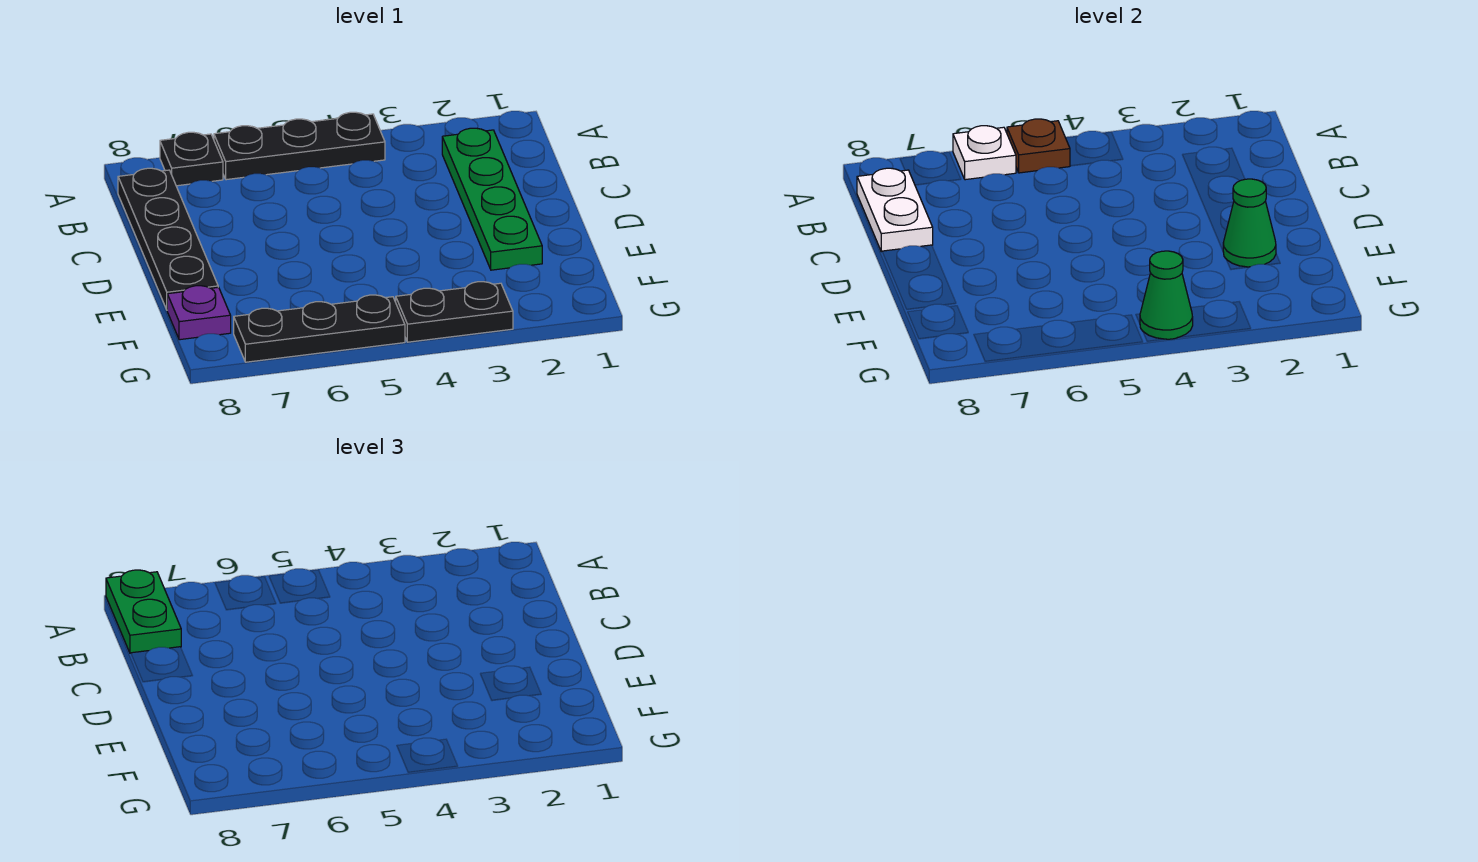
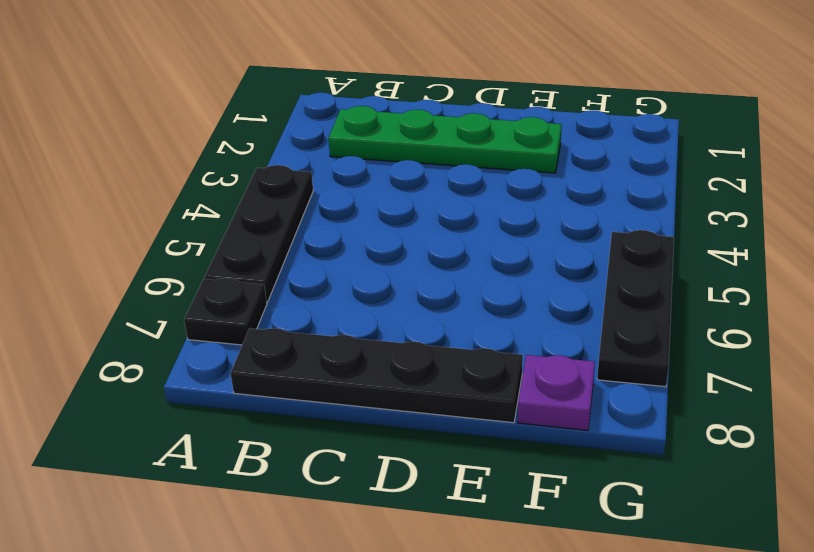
none -> black 1x2 plate [396,282,513,342]
none -> brown 1x1 plate [1007,119,1070,173]
none -> white 1x1 plate [953,126,1016,180]

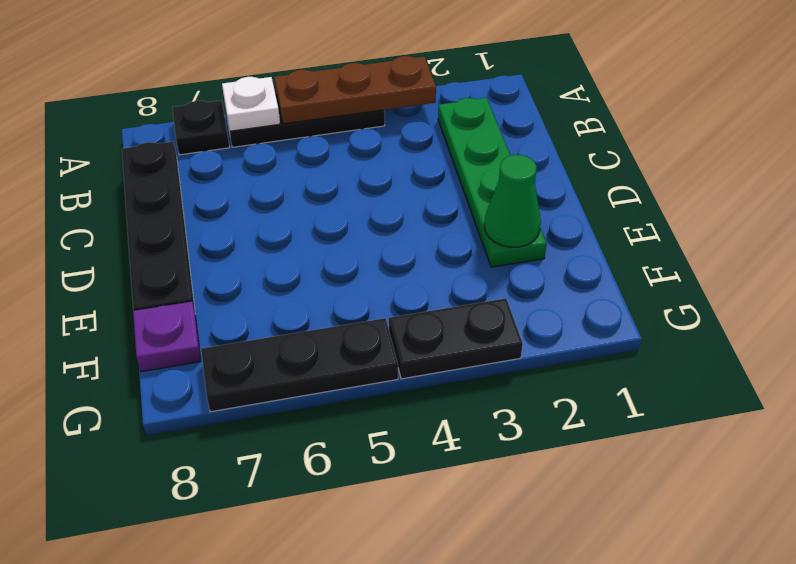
brown 1x3 plate [274,56,436,124] -> brown 1x1 plate [1007,119,1070,173]
none -> white 1x2 plate [857,168,933,252]
none -> green 1x1 cone [1140,251,1193,339]
none -> green 1x2 plate [106,570,181,653]

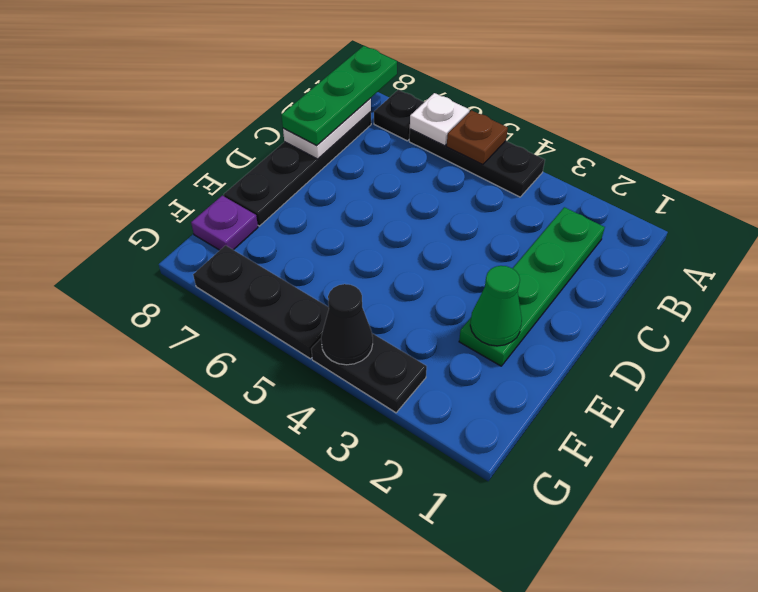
green 1x3 plate [282,46,397,146] -> green 1x2 plate [106,570,181,653]
black 1x1 cone [321,284,373,365] -> green 1x1 cone [1140,251,1193,339]

